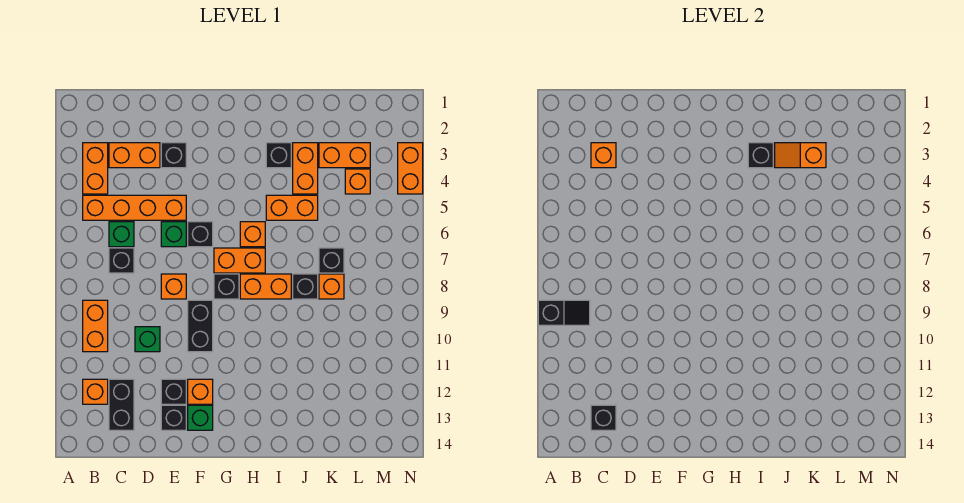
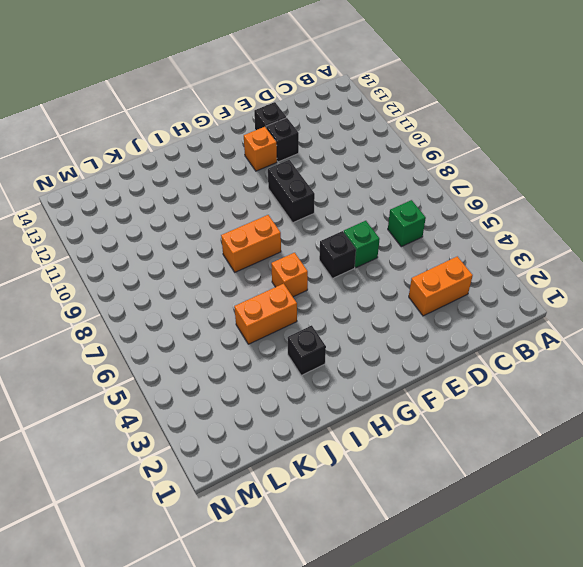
none -> orange 1x2 brick [83,143,108,194]
none -> orange 1x4 brick [83,195,186,220]
none -> orange 1x2 brick [83,300,108,352]
none -> orange 1x1 brick [83,379,108,404]

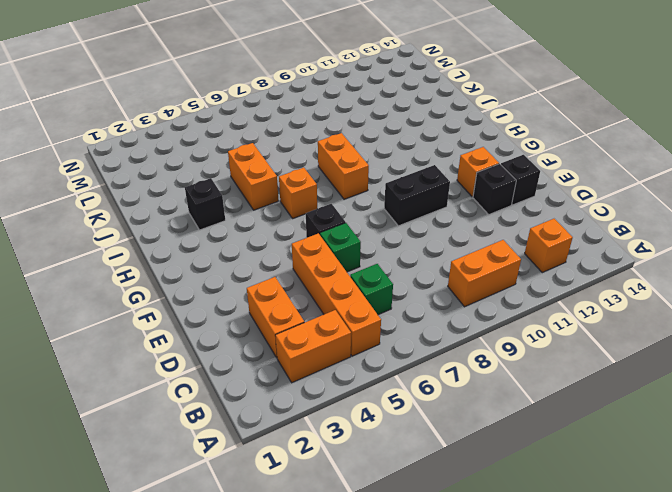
none -> black 1x1 brick [109,248,134,273]
none -> black 1x2 brick [109,379,134,430]
none -> green 1x1 brick [135,327,160,352]
none -> black 1x1 brick [161,143,186,168]

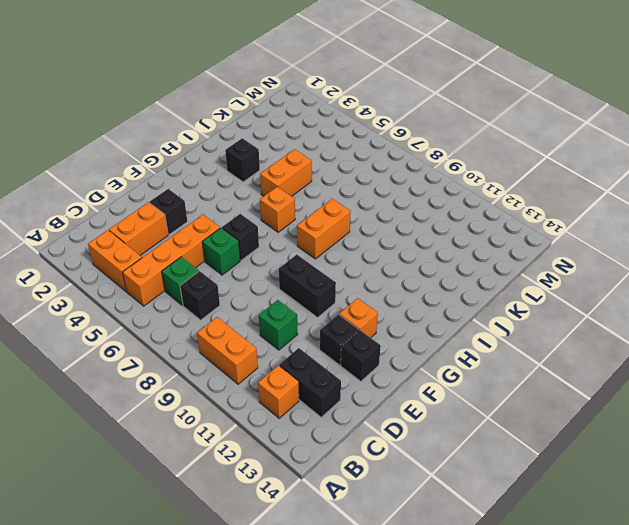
none -> orange 1x1 brick [161,274,186,299]
none -> green 1x1 brick [188,405,213,430]
none -> orange 1x2 brick [214,248,265,273]
none -> black 1x1 brick [214,274,239,299]

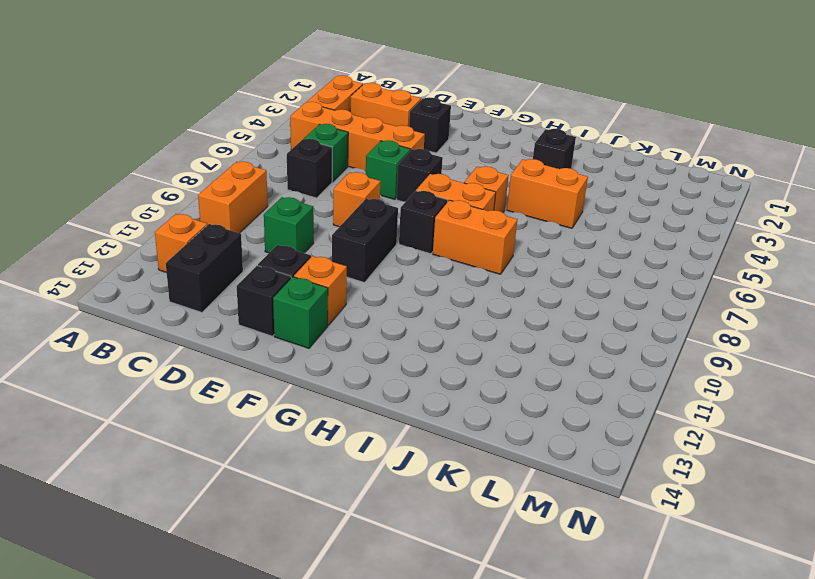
none -> orange 1x2 brick [293,143,318,194]
none -> black 1x1 brick [293,274,318,299]
none -> orange 1x2 brick [319,143,370,168]
none -> black 1x1 brick [319,248,344,273]

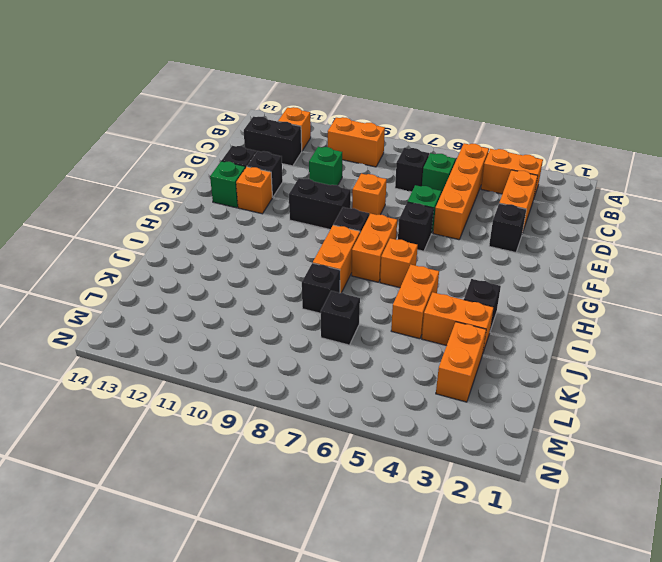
none -> orange 1x1 brick [319,274,344,299]
none -> orange 1x1 brick [345,169,370,194]
none -> orange 1x2 brick [398,143,423,194]
none -> black 1x2 slope [538,300,590,325]

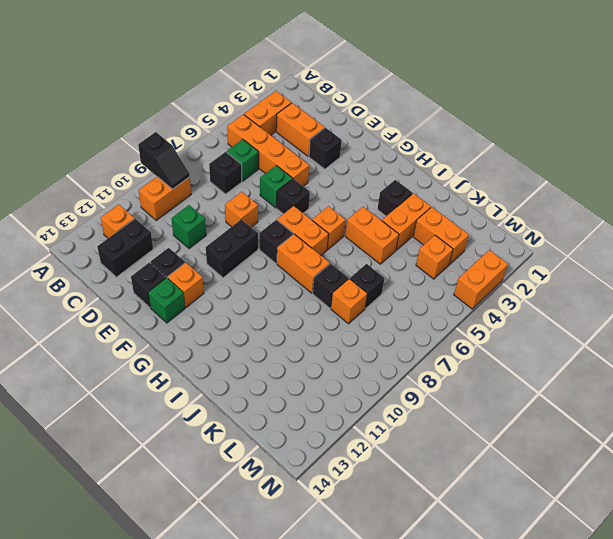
none -> orange 1x1 brick [591,143,616,168]
none -> black 1x1 brick [591,405,616,430]
none -> black 1x1 brick [748,143,773,168]
none -> orange 1x2 slope [775,143,826,168]

